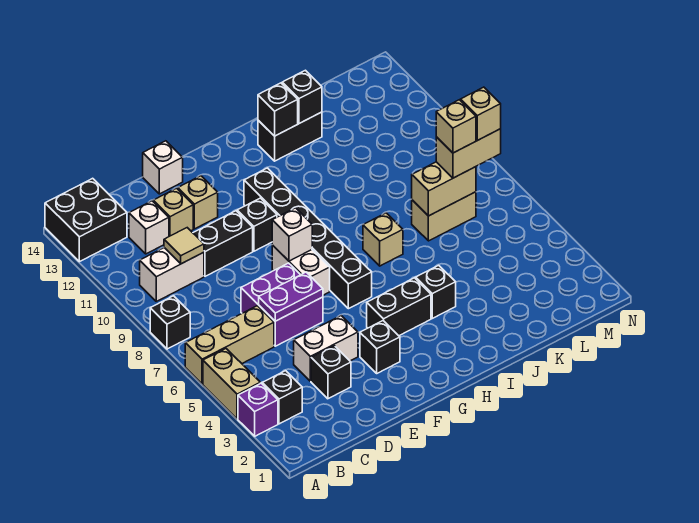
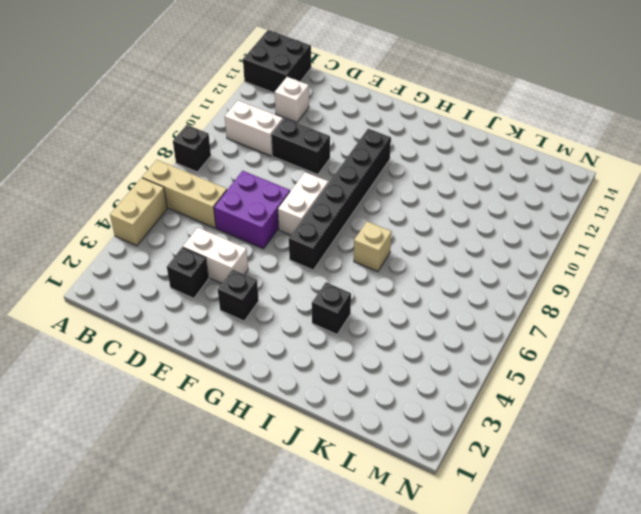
none -> purple 1x1 brick [238,383,278,436]
none -> black 1x1 brick [262,371,302,424]
none -> tan 1x1 brick [153,188,193,236]
none -> tan 1x1 brick [178,176,218,229]

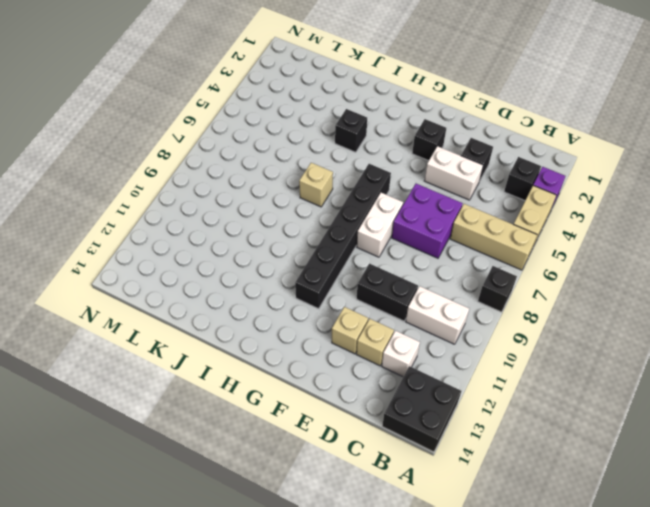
none -> white 1x1 brick [143,141,183,194]
none -> black 1x1 brick [237,198,277,251]
none -> black 1x2 brick [367,278,431,336]
none -> black 1x2 brick [258,112,322,161]

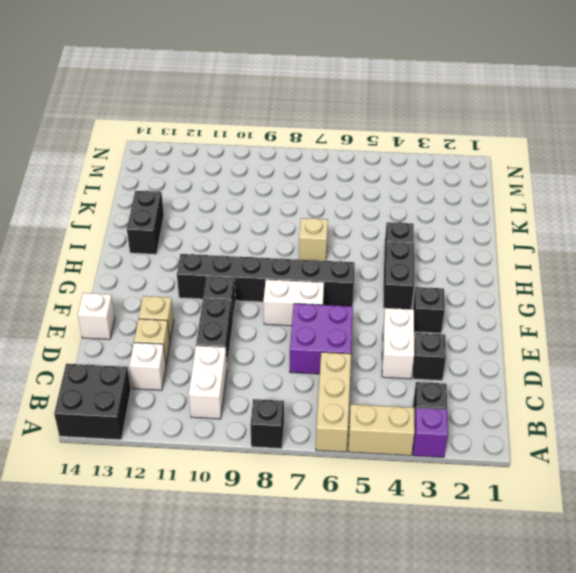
none -> tan 1x2 brick [412,192,476,241]
none -> tan 1x1 tile [164,228,204,264]
none -> purple 1x2 plate [259,272,323,321]
none -> white 1x1 brick [272,208,312,261]

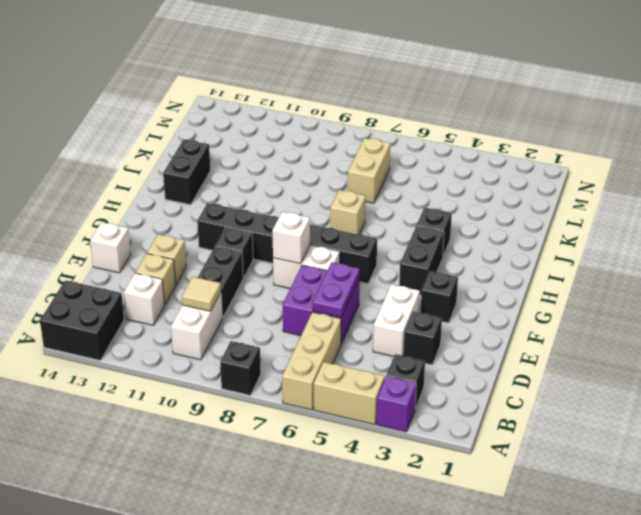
none -> black 1x1 brick [258,83,298,136]
none -> black 1x1 brick [282,70,322,123]
none -> tan 1x2 brick [412,162,476,216]
none -> tan 1x2 brick [436,129,501,178]

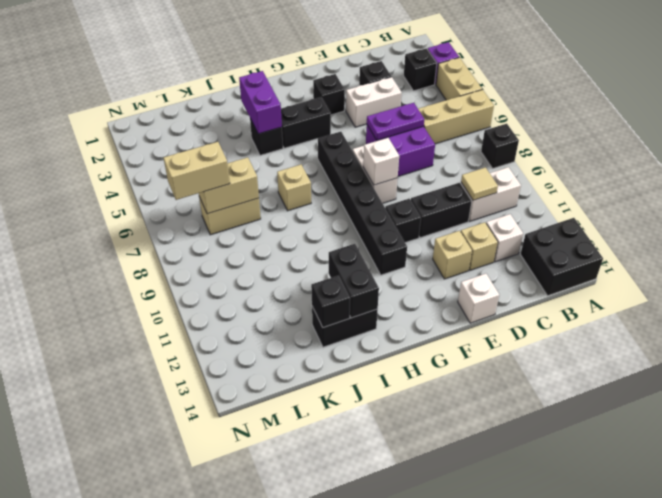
purple 1x2 brick [239,71,282,134] -> none
black 1x2 brick [329,244,379,318] -> black 1x1 brick [258,83,298,136]
none -> tan 1x1 brick [436,100,476,153]
none -> tan 1x1 brick [461,87,501,140]

